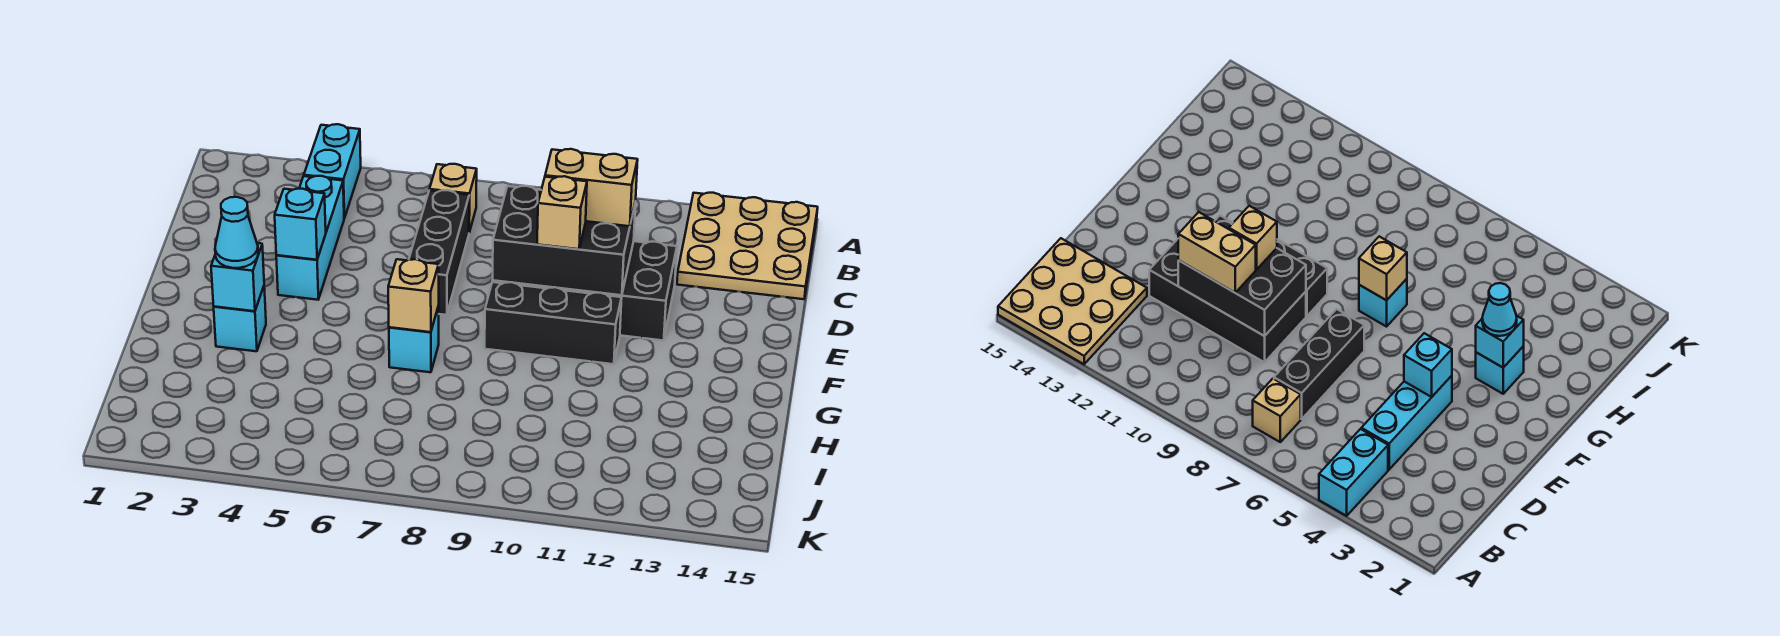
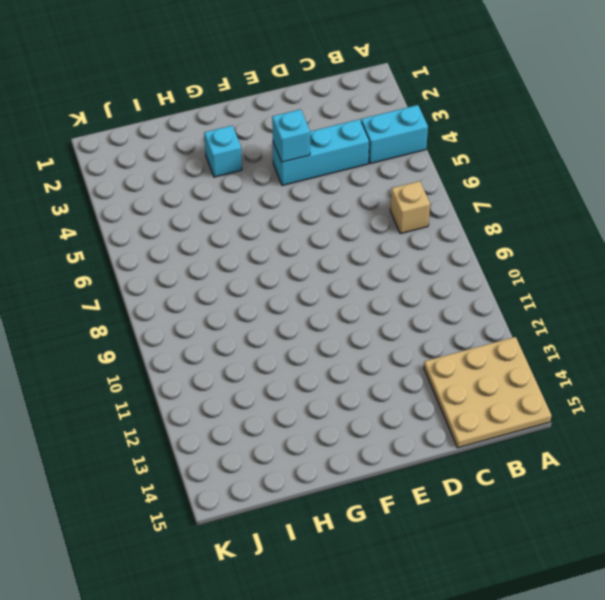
none -> black 1x3 brick [409,190,469,315]
none -> black 2x4 brick [492,241,677,341]
none -> black 1x3 brick [485,282,622,364]

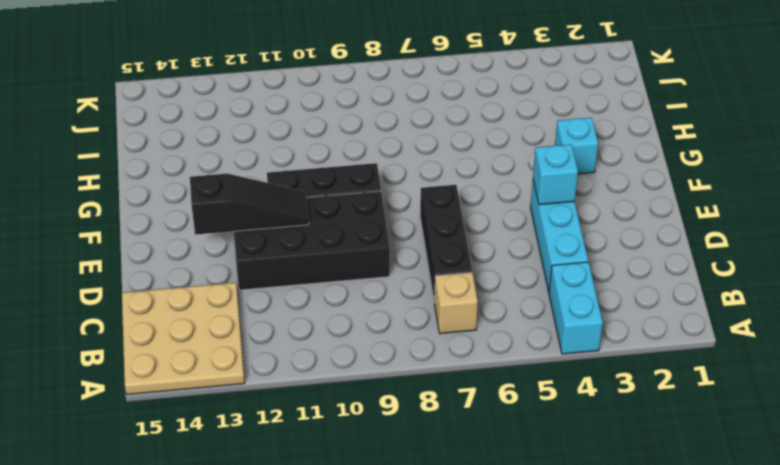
black 1x3 slope [190,174,309,235] -> black 2x3 brick [493,186,636,295]
none -> cyan 1x1 brick [389,306,439,372]
none -> cyan 1x1 brick [211,243,264,311]
none -> tan 1x1 brick [388,259,439,332]

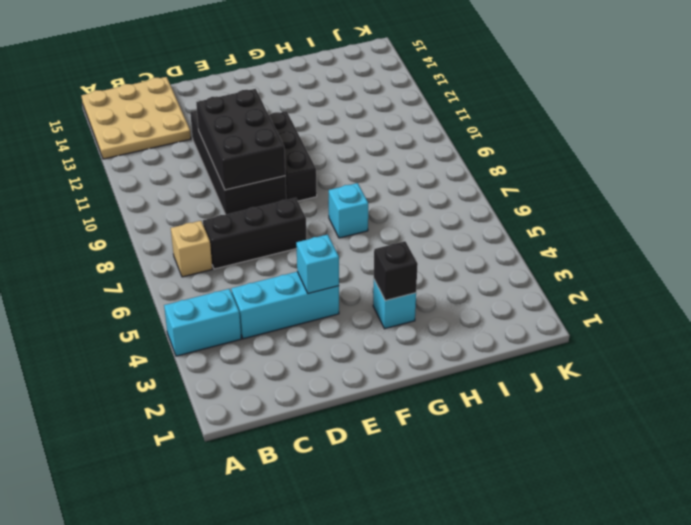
black 1x1 brick [374,241,418,301] -> cyan 1x1 brick [211,243,264,311]
none -> tan 1x1 brick [388,259,439,332]
none -> tan 1x2 brick [545,149,638,226]
none -> tan 1x1 brick [537,176,587,249]

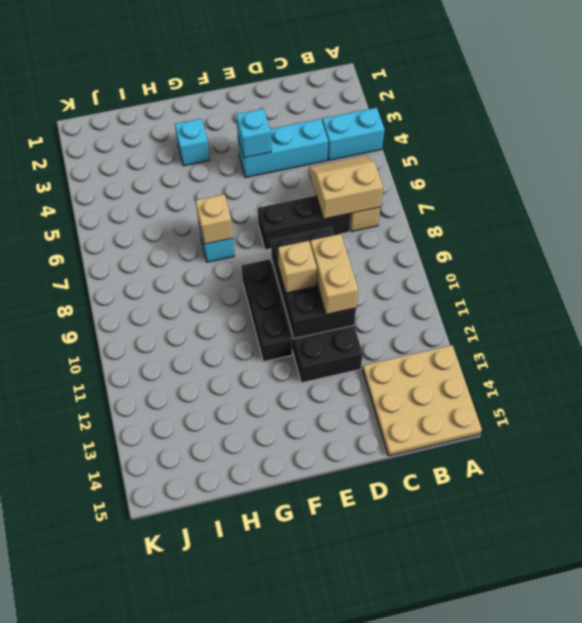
tan 2x2 slope [309,156,383,219] -> none
none -> cyan 1x1 brick [211,243,264,311]
none -> cyan 1x1 cone [215,197,258,268]

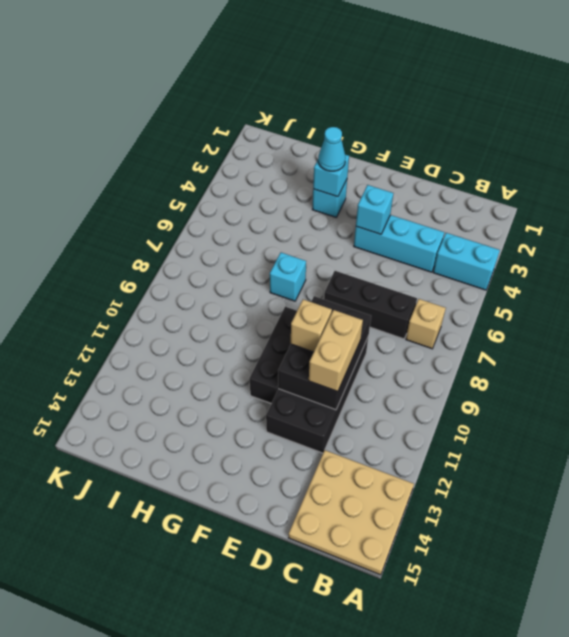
none -> tan 1x1 brick [388,259,439,332]

